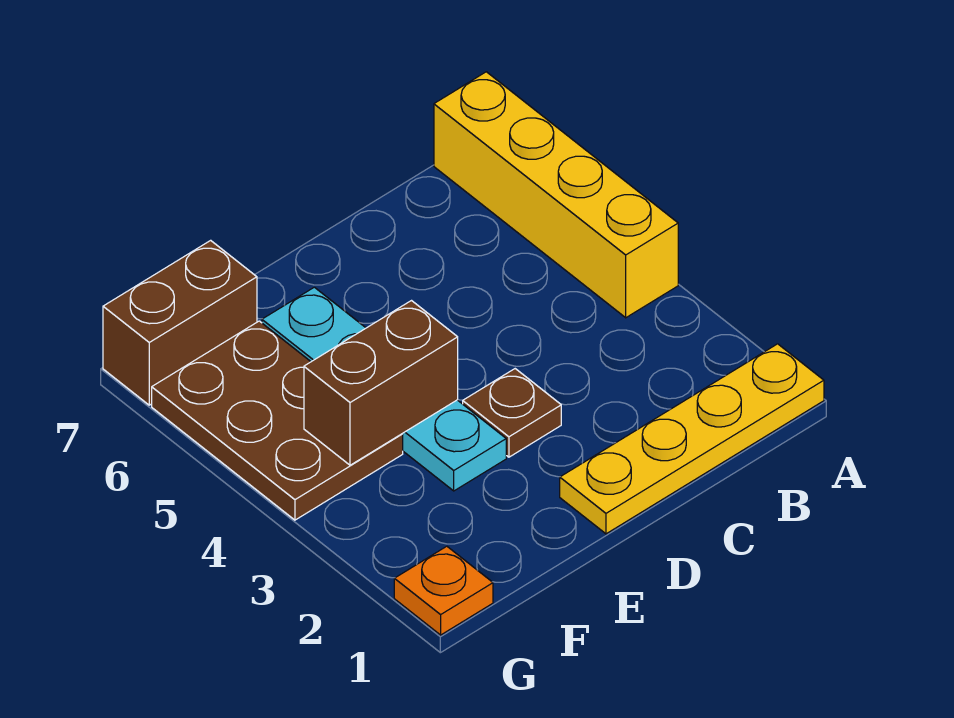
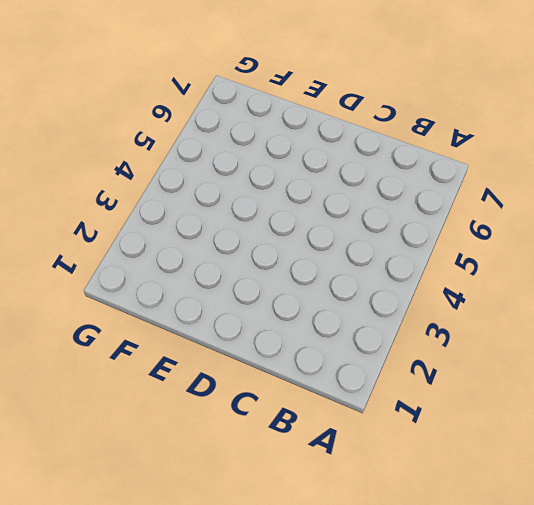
none -> yellow 1x4 plate [560,344,824,534]
none -> yellow 1x4 brick [434,72,678,318]

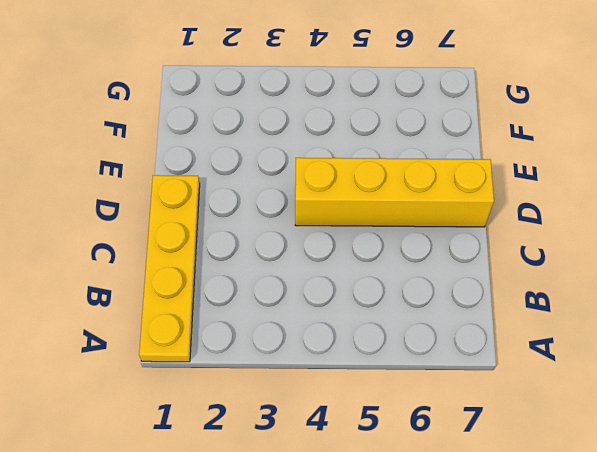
yellow 1x4 brick [295,158,494,227] -> yellow 1x4 brick moved to [434,72,678,318]
none -> brown 1x1 plate [463,369,561,457]
none -> cyan 1x4 plate [262,287,506,491]

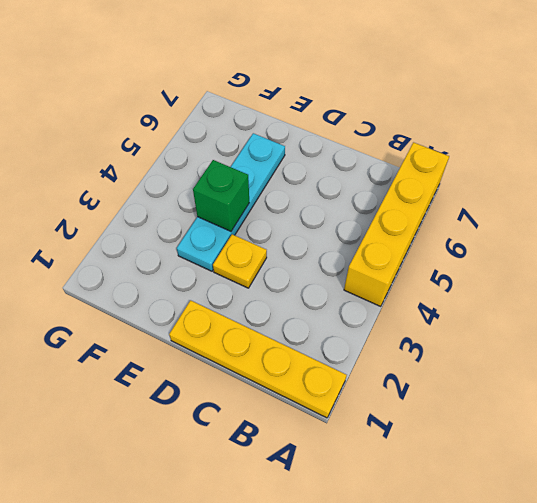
yellow 1x1 plate [213,234,267,288] -> brown 1x1 plate [463,369,561,457]
green 1x1 brick [193,160,249,231] -> brown 1x2 brick [304,301,458,465]
none -> brown 2x3 plate [152,321,403,520]
none -> brown 1x2 brick [103,240,257,405]

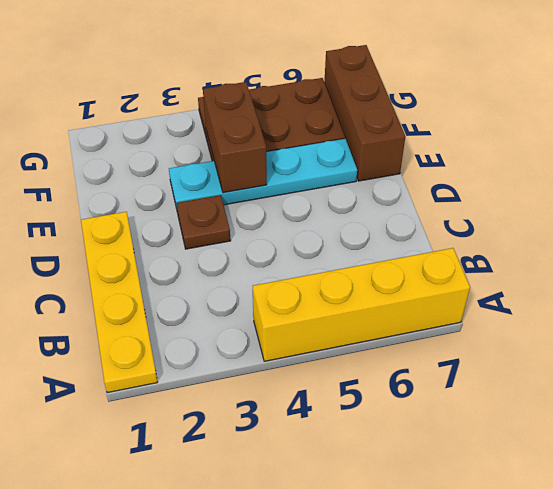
brown 1x3 brick [324,45,405,181] -> brown 1x2 brick [103,240,257,405]
none -> orange 1x1 plate [394,546,493,635]

